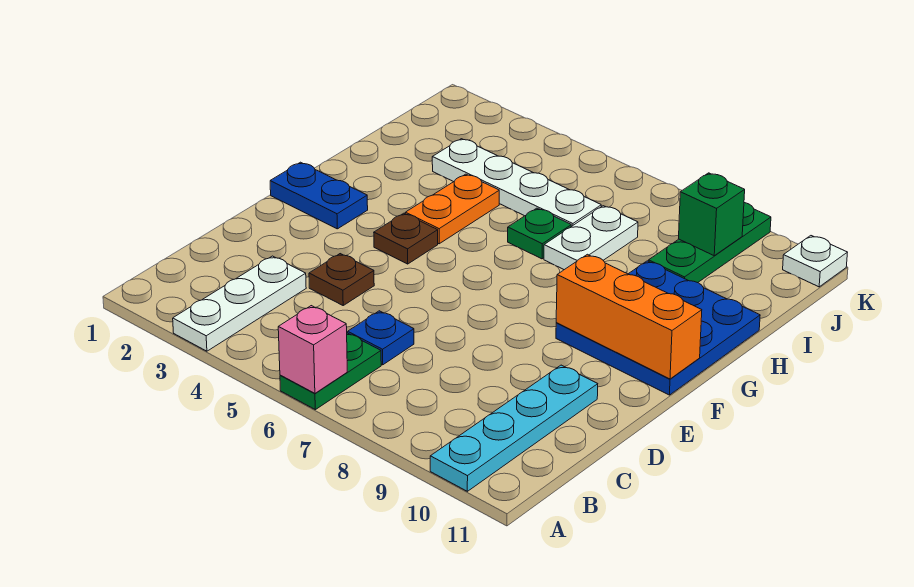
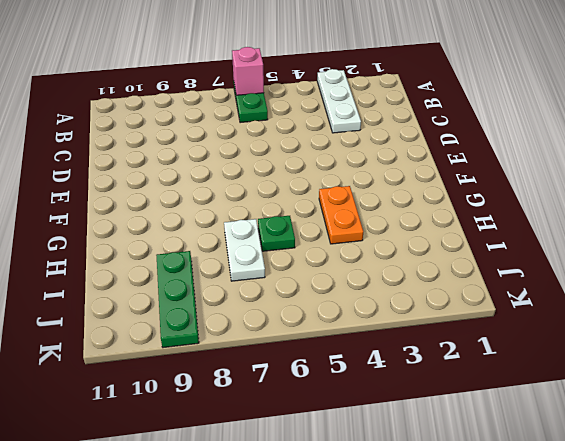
none -> cyan 1x4 plate [430,365,598,491]
none -> blue 1x1 plate [348,311,414,365]
none -> brown 1x1 plate [309,254,374,305]

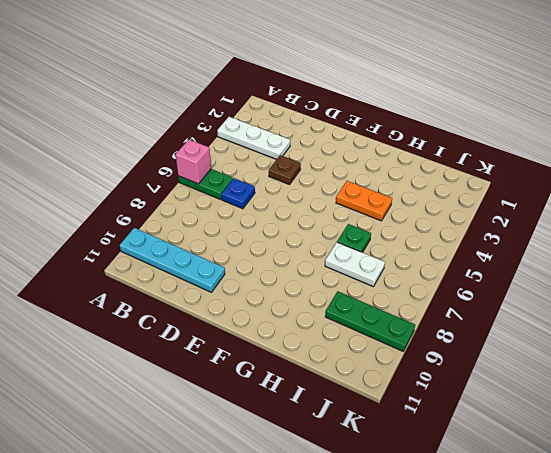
none -> blue 1x2 plate [270,162,368,229]
none -> brown 1x1 plate [374,213,438,264]
none -> blue 3x3 plate [556,261,760,395]

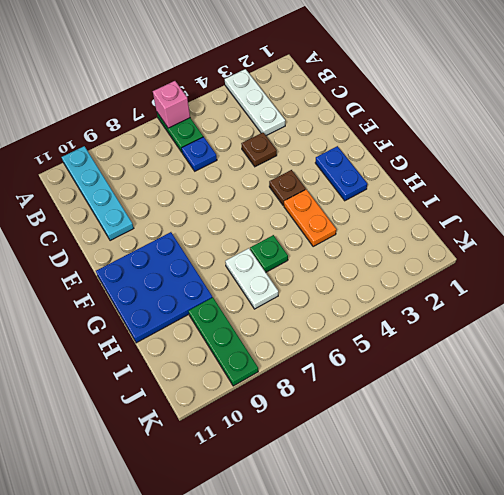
blue 1x2 plate [315,146,367,201] -> blue 1x2 plate turned to [270,162,368,229]
none -> white 1x4 plate [432,139,601,226]
none -> white 1x1 plate [783,236,848,287]
none -> orange 1x3 brick [556,254,702,379]

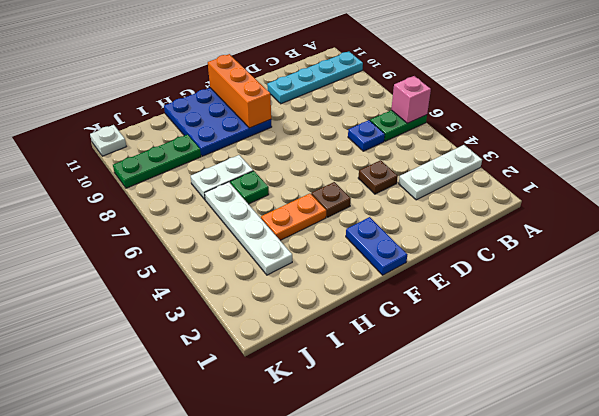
none -> green 1x1 brick [679,173,745,256]

